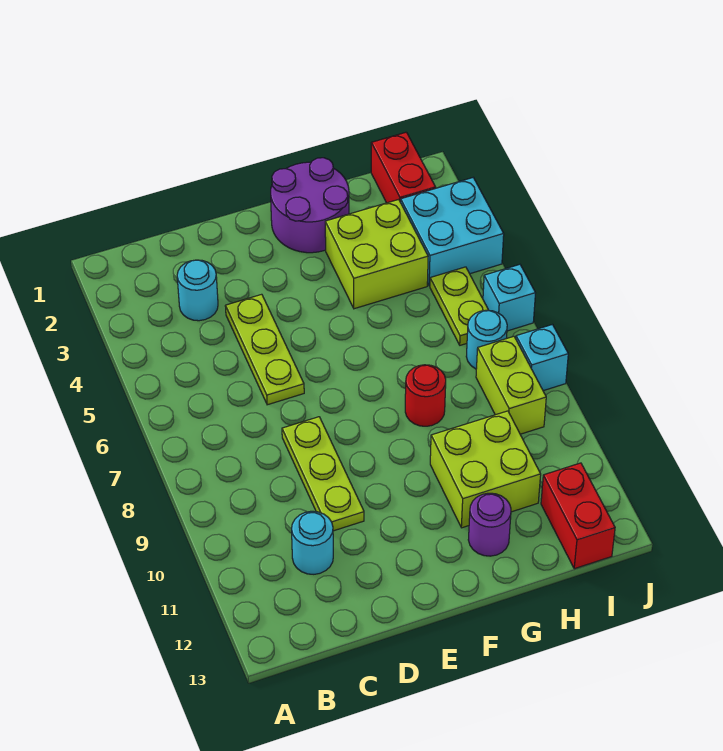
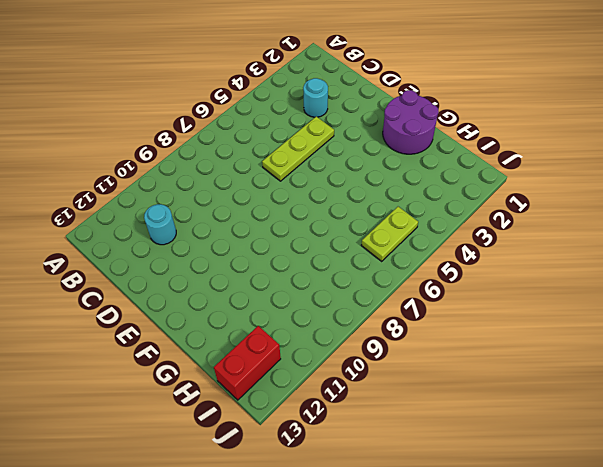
none -> lime 1x3 plate [282,417,364,531]
none -> lime 2x2 brick [325,199,428,309]
none -> red 1x1 round brick [405,365,446,426]

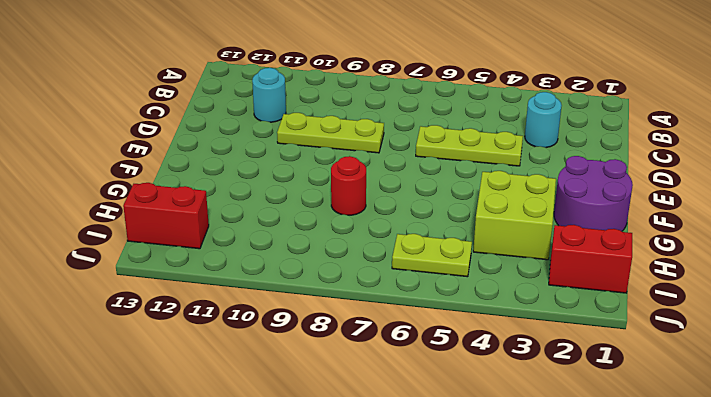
none -> lime 2x2 brick [430,411,541,528]
none -> purple 1x1 round brick [468,493,511,556]
none -> cyan 2x2 brick [401,178,504,286]

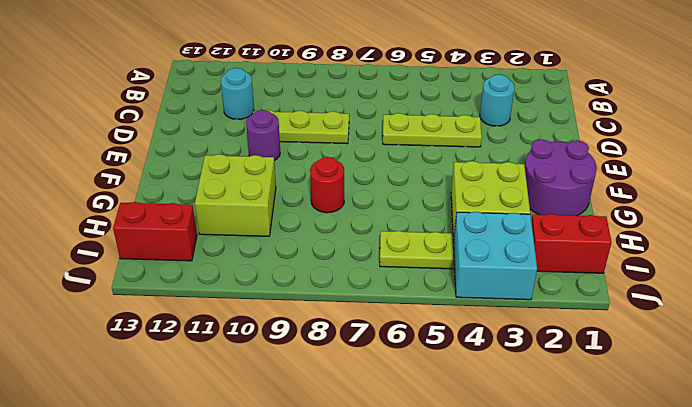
purple 1x1 round brick [246,110,280,161] -> purple 1x1 round brick moved to [468,493,511,556]
none -> cyan 1x1 round brick [466,310,507,369]
none -> lime 1x2 brick [476,336,546,434]
none -> cyan 1x1 brick [483,264,535,331]

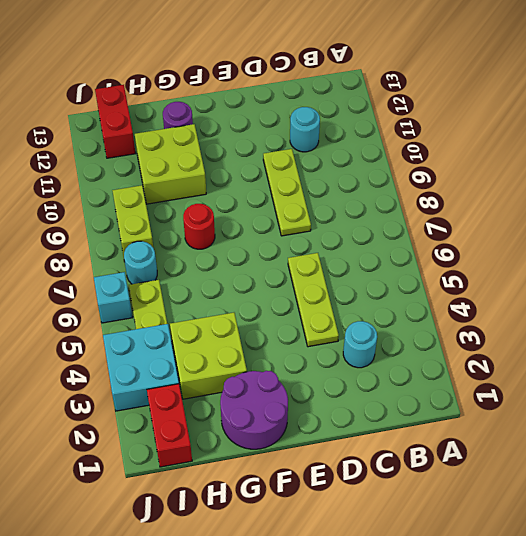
none -> cyan 1x1 brick [516,325,568,391]

